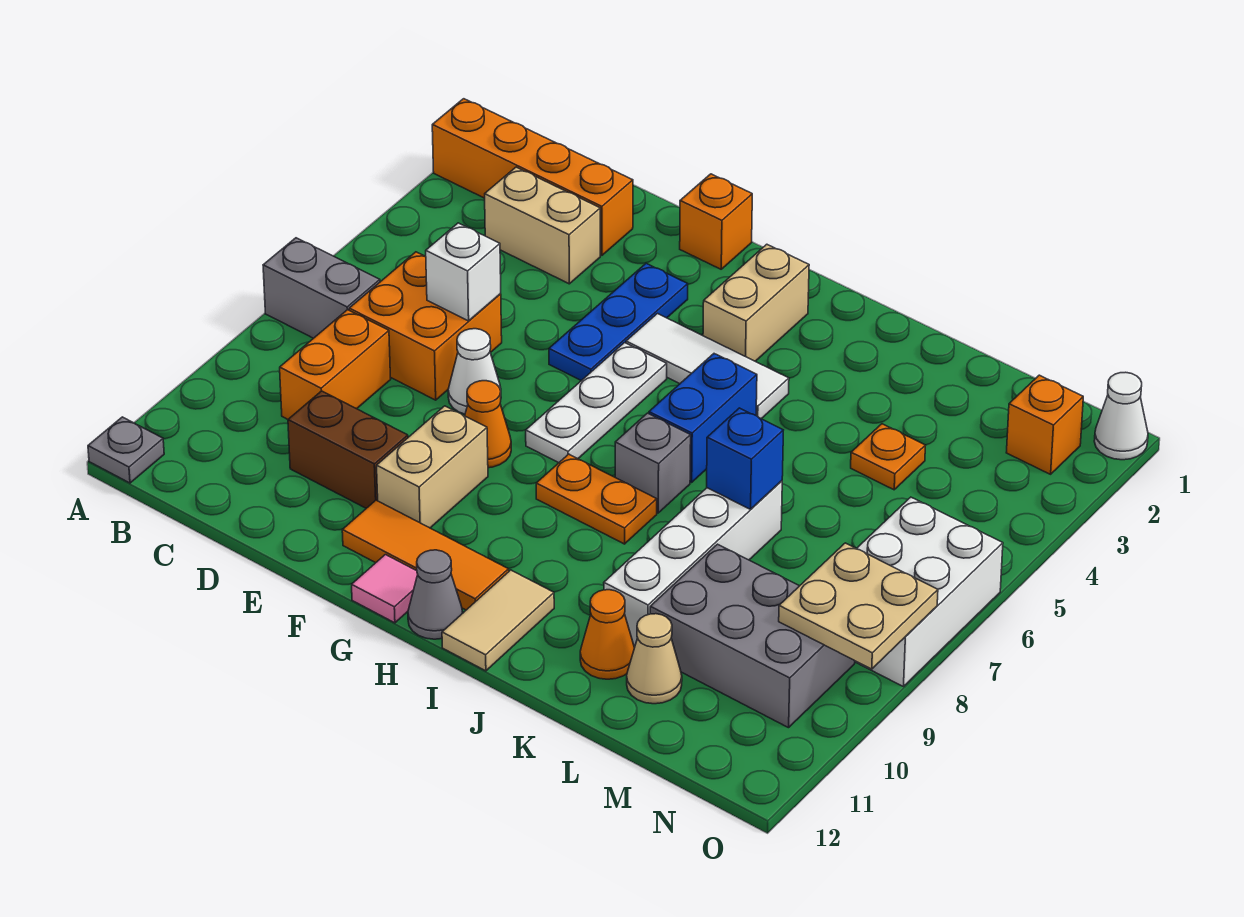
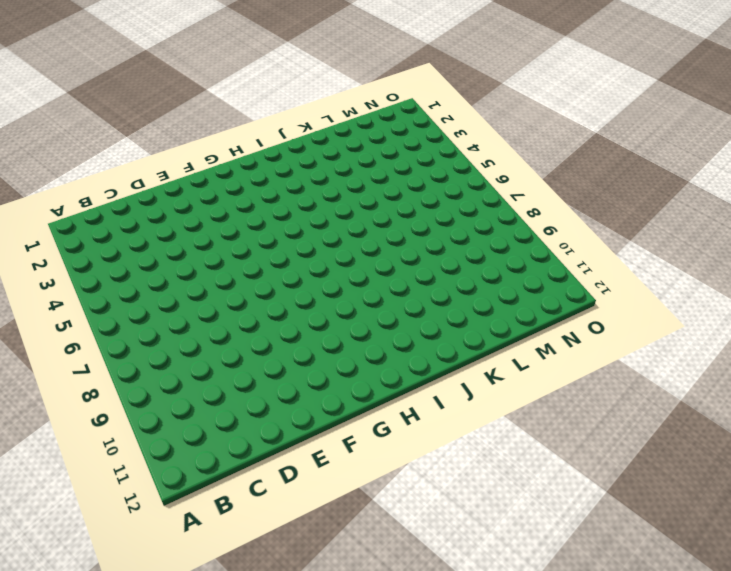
none -> orange 1x4 brick [432,99,633,255]
none -> grey 1x2 brick [263,238,380,338]
none -> grey 1x1 plate [88,417,164,483]
none -> tan 1x2 brick [485,167,600,284]

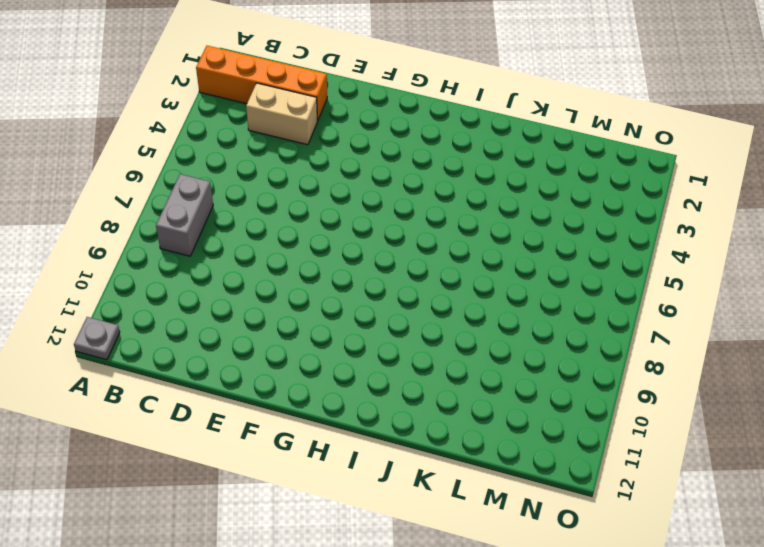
grey 1x2 brick [156,174,213,256] -> grey 1x2 brick turned to [263,238,380,338]
none -> orange 2x2 brick [349,252,502,400]
none -> orange 1x2 brick [280,310,391,419]
none -> brown 1x2 brick [288,391,408,508]
none -> white 1x1 cone [448,329,501,414]

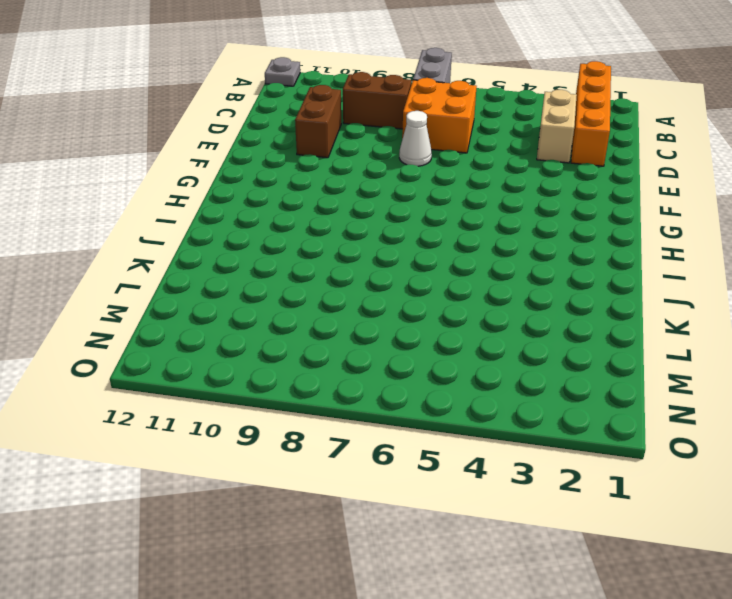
brown 1x2 brick [343,72,411,129] -> orange 1x2 brick [280,310,391,419]
none -> orange 1x1 brick [680,174,752,269]
none -> blue 1x3 plate [549,263,688,381]
none -> orange 1x1 cone [465,381,511,468]
none -> tan 1x2 brick [377,406,488,528]

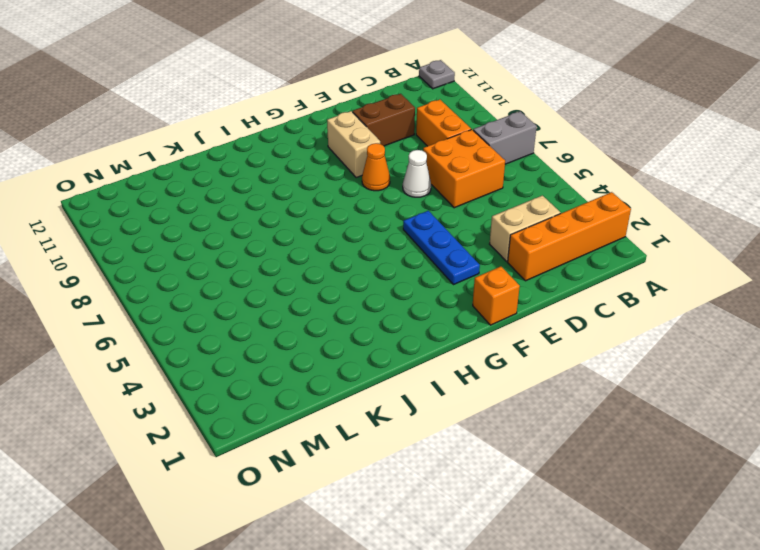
none -> orange 1x3 tile [342,500,509,610]
none -> white 1x3 tile [626,314,789,419]
none -> white 1x3 plate [526,343,667,463]
none -> pink 1x1 tile [352,555,418,623]

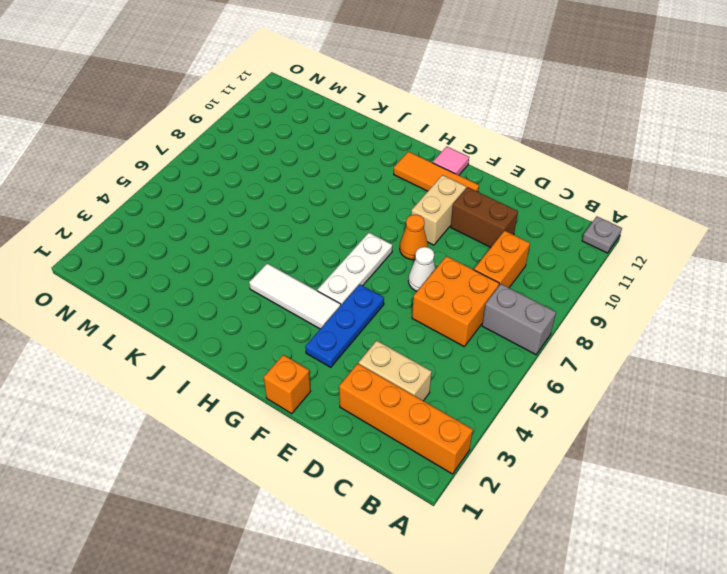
none -> tan 1x2 brick [703,244,809,361]
none -> orange 1x2 plate [536,454,657,544]
none -> grey 1x1 cone [408,550,463,639]
none -> blue 1x2 brick [649,354,757,482]

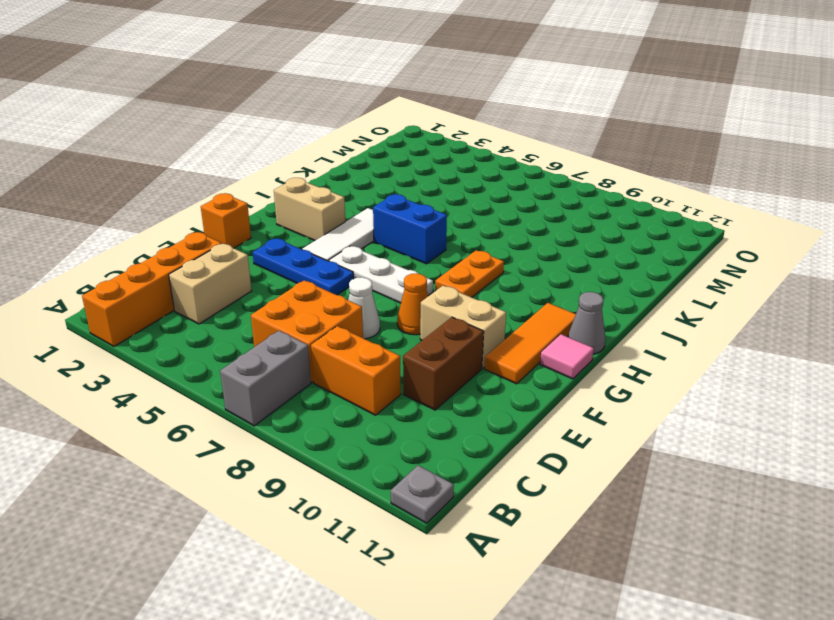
none -> grey 1x1 brick [615,413,691,513]
none -> tan 1x2 tile [442,570,554,671]
none -> white 1x4 brick [604,481,782,647]
none -> orange 1x1 cone [580,590,634,679]

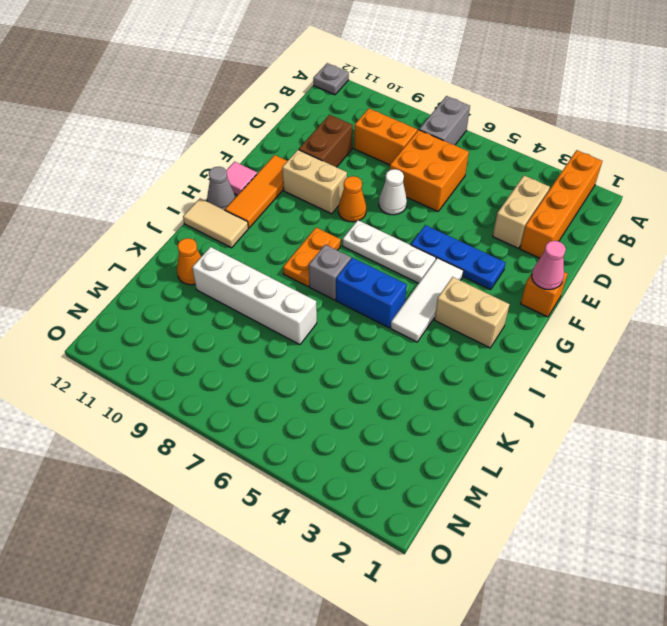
pink 1x1 cone [532,241,566,290] -> none
none -> orange 1x1 plate [851,424,926,490]
none -> grey 2x3 brick [650,544,855,728]
none -> tan 1x1 cone [627,614,682,704]
none -> orange 1x1 brick [1006,375,1083,474]

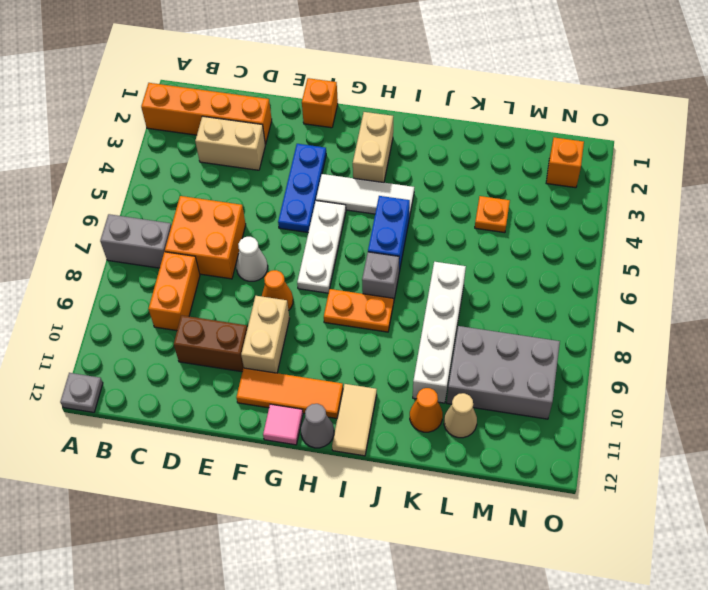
none -> white 2x3 brick [855,497,1003,686]
none -> white 1x1 cone [1094,372,1148,460]
none -> white 1x1 brick [425,223,501,321]
none -> blue 1x1 brick [707,408,783,509]

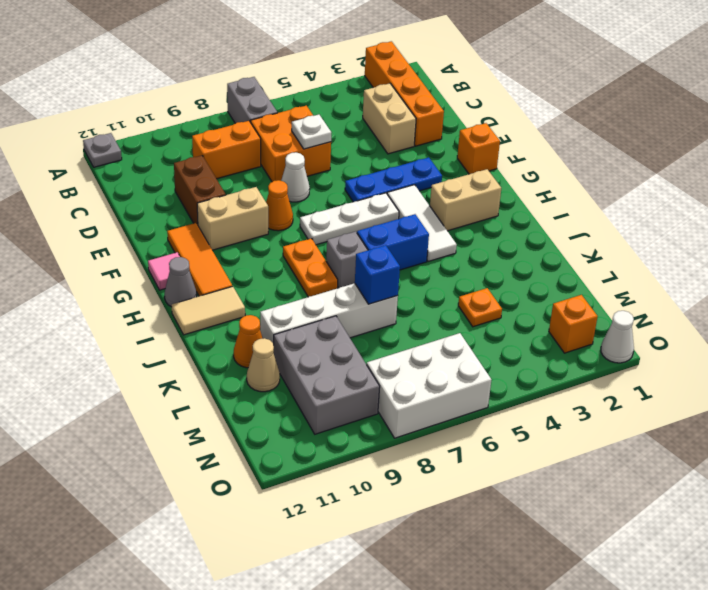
white 1x1 plate [292,115,331,149] -> white 1x1 brick [425,223,501,321]
none -> tan 2x2 plate [779,543,938,669]

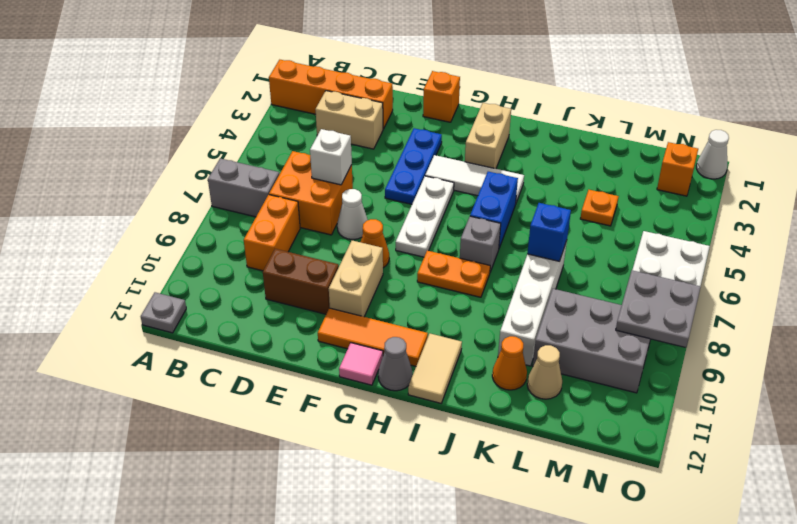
grey 2x2 plate [616,270,701,347] -> tan 2x2 plate [779,543,938,669]

